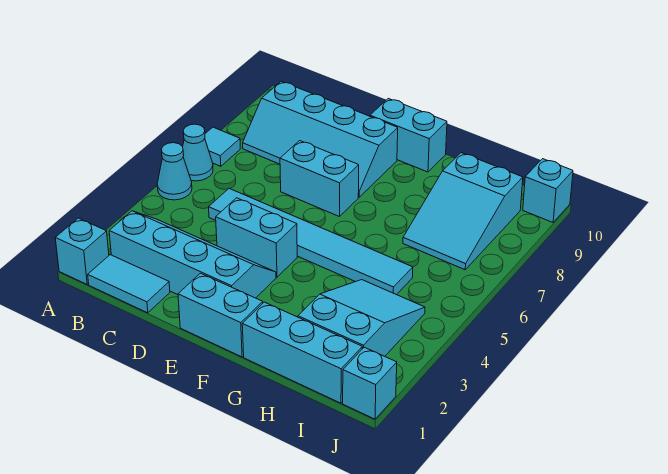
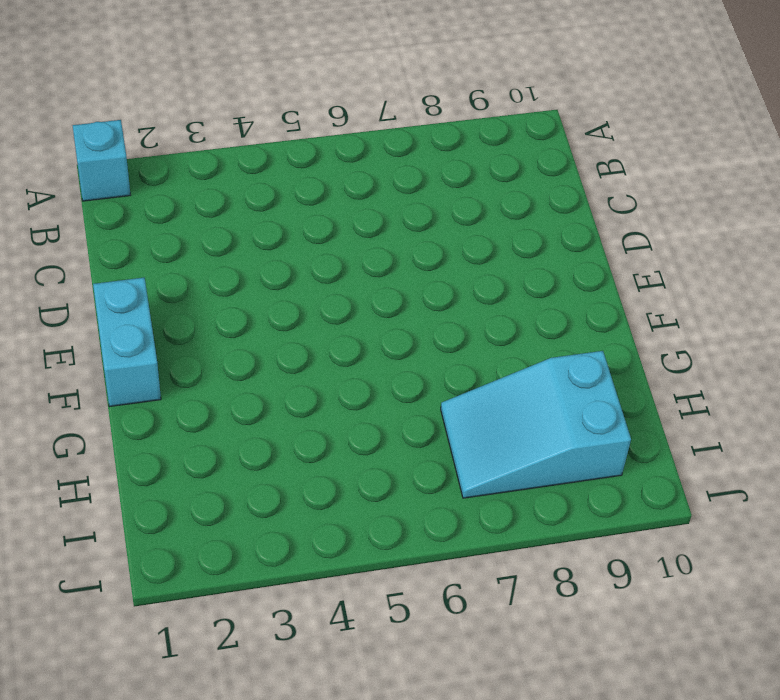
none -> cyan 1x1 cone [157,143,192,200]
none -> cyan 1x1 cone [183,124,213,181]
none -> cyan 1x1 tile [205,127,240,166]

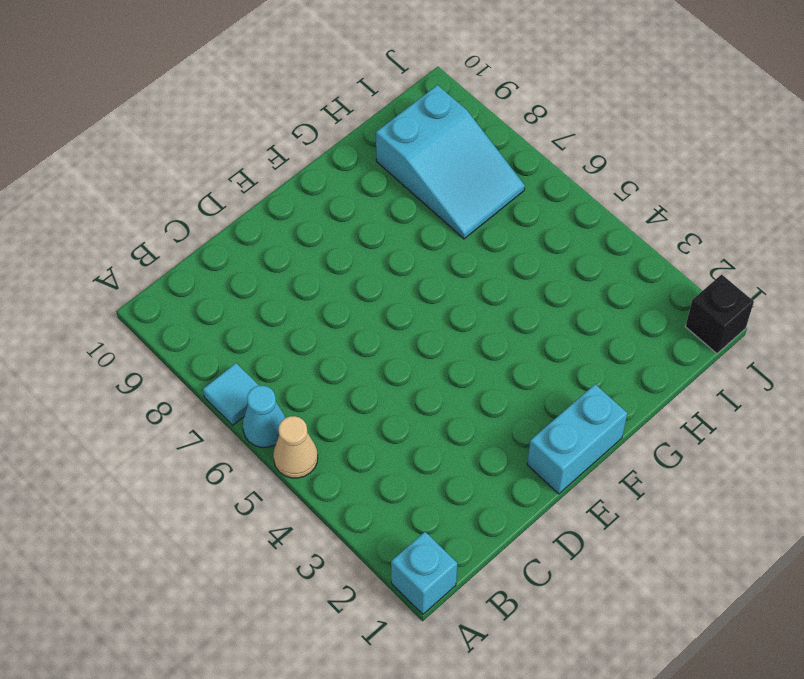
tan 1x1 cone [273,416,318,478] -> cyan 1x1 cone [157,143,192,200]
black 1x1 brick [685,274,754,354] -> cyan 1x1 brick [343,347,397,419]
none -> cyan 1x2 tile [88,255,170,313]
none -> cyan 2x4 slope [109,211,276,298]
none -> cyan 2x4 slope [243,81,398,197]

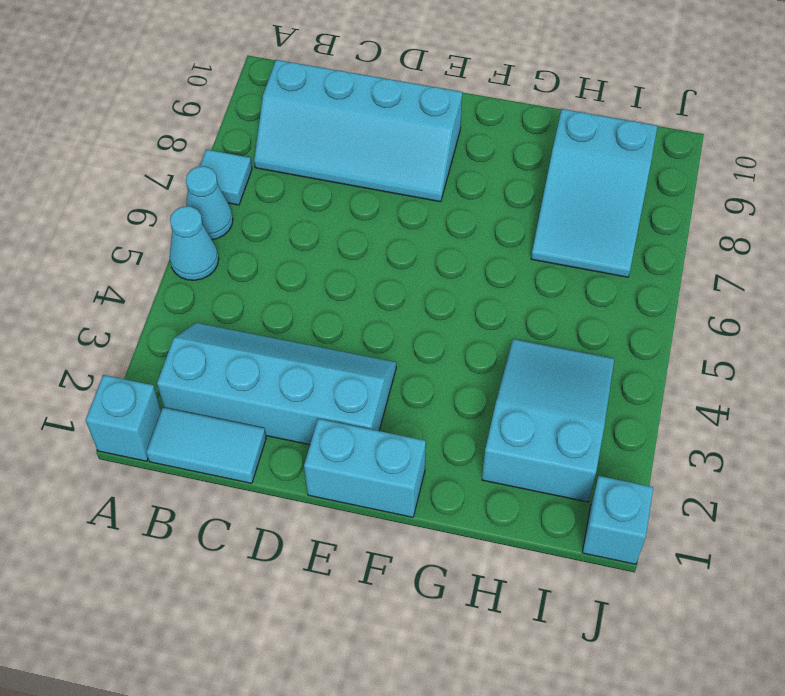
none -> cyan 1x6 tile [209,189,413,295]
none -> cyan 1x2 brick [216,198,297,277]
none -> cyan 1x2 brick [280,141,359,217]

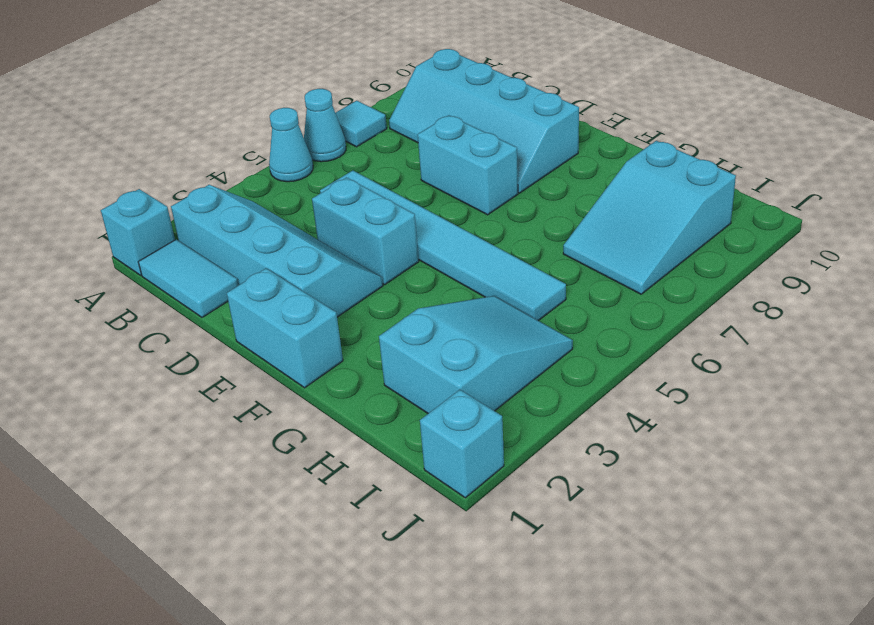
none -> cyan 1x2 brick [370,98,447,172]
none -> cyan 1x3 brick [242,302,362,403]
none -> cyan 1x1 brick [523,159,573,222]

